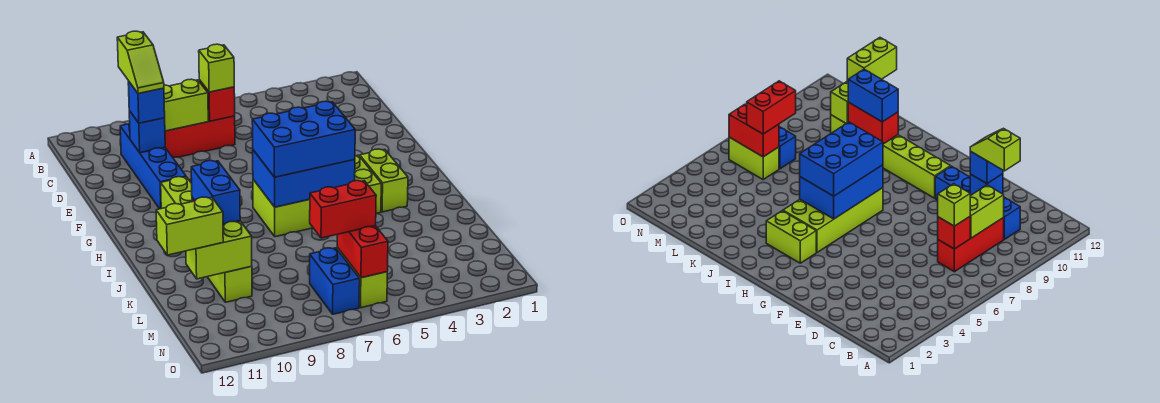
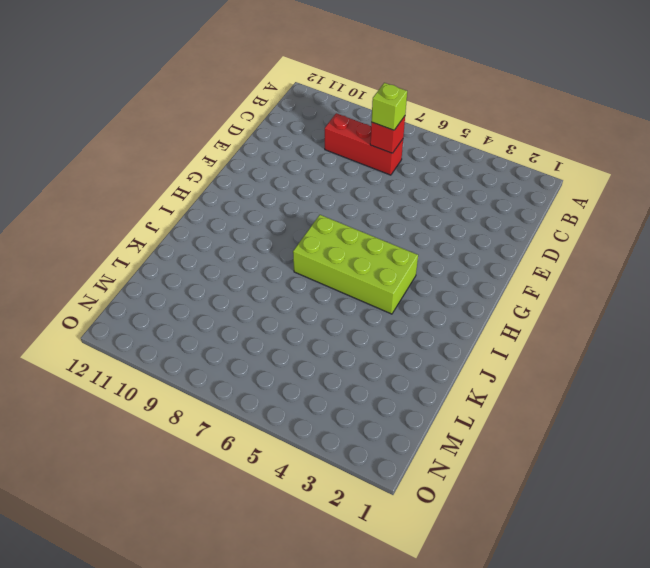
none -> blue 1x4 brick [120,123,186,209]
none -> lime 1x6 brick [161,177,252,302]
none -> lime 1x2 brick [360,149,408,212]

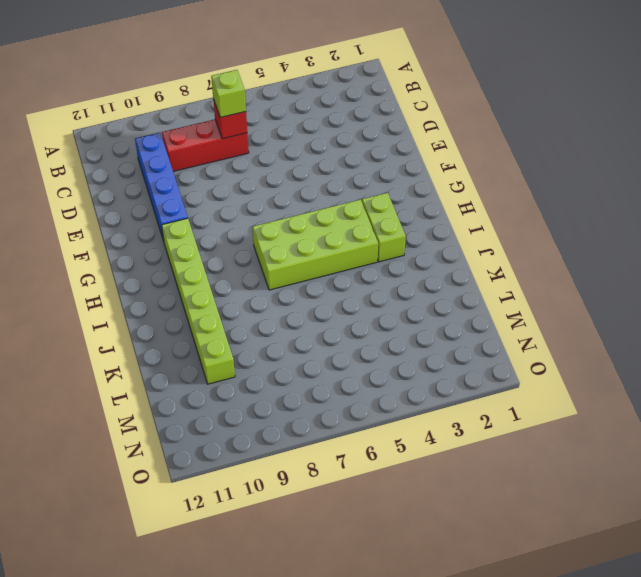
none -> lime 1x2 brick [337,248,387,308]
none -> blue 1x2 brick [310,248,360,314]
none -> lime 1x2 brick [164,79,208,131]

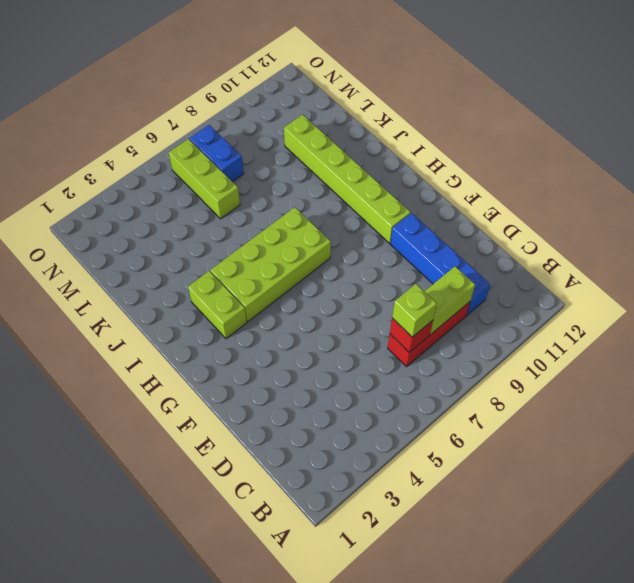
lime 1x3 brick [169,139,240,219] -> lime 1x2 brick [337,248,387,308]
none -> blue 1x1 brick [129,111,165,153]
none -> blue 2x3 brick [253,150,355,207]
none -> red 1x2 brick [848,102,898,144]

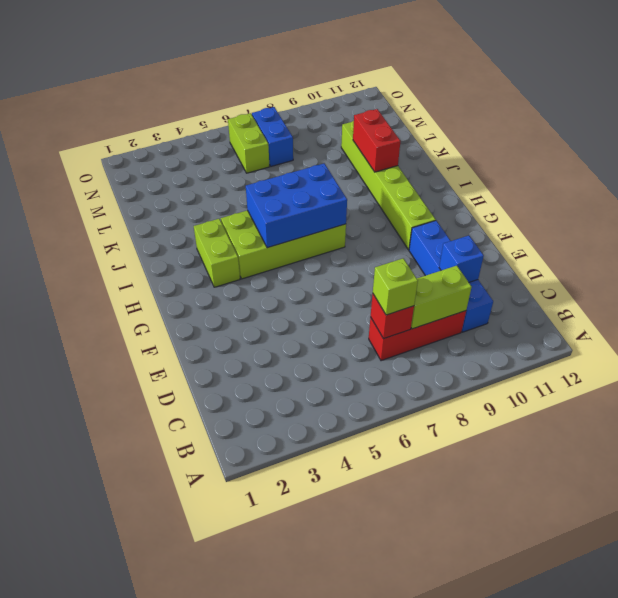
none -> lime 1x2 brick [186,221,252,279]
none -> red 1x2 brick [337,226,388,278]
none -> blue 1x1 brick [128,81,165,123]

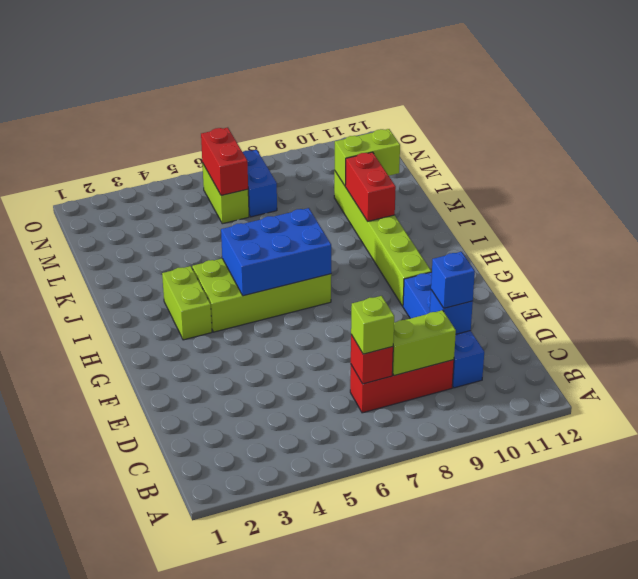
none -> blue 2x3 brick [252,101,355,177]
none -> blue 1x2 brick [191,161,240,224]
none -> lime 1x2 brick [156,197,223,255]

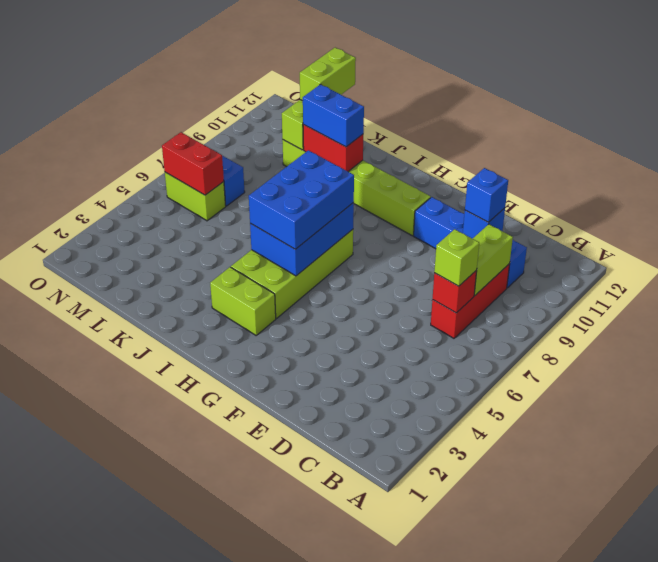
none -> red 1x2 brick [310,181,376,238]
none -> lime 1x2 slope [117,31,164,94]

